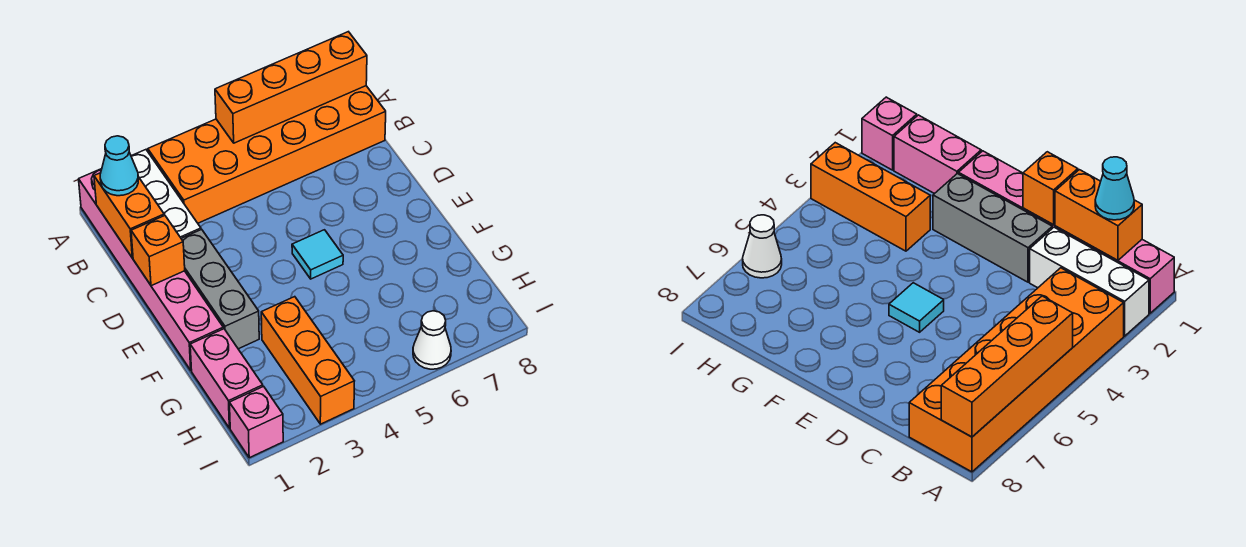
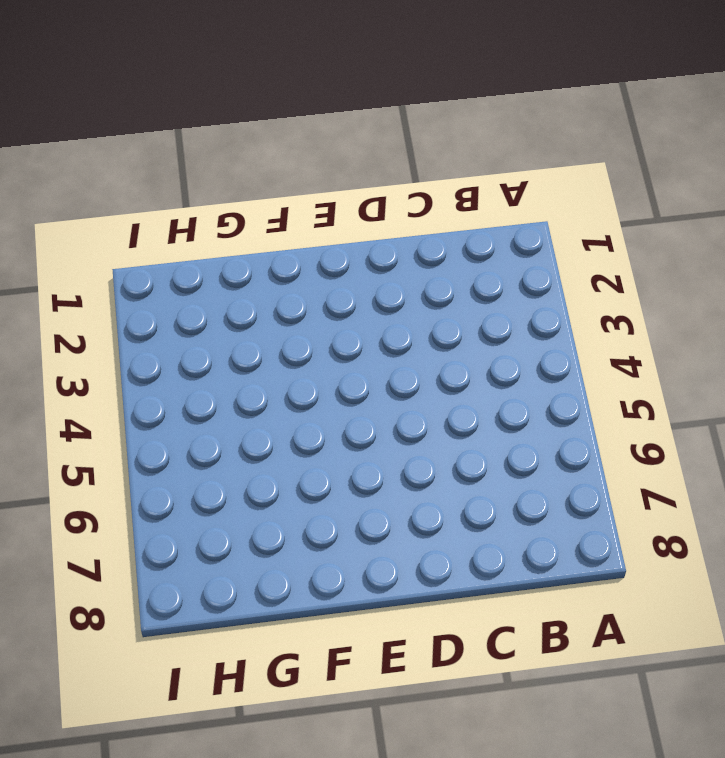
none -> pink 1x6 brick [79,169,223,370]
none -> white 1x3 brick [131,150,201,238]
none -> orange 2x6 brick [148,86,386,223]

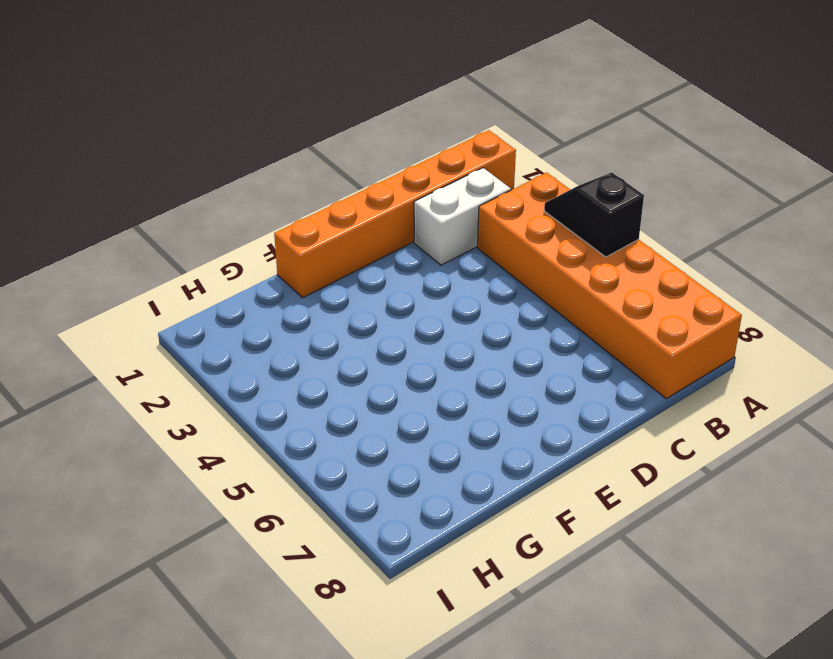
orange 1x6 brick [274,130,516,298] -> pink 1x6 brick [79,169,223,370]
black 1x2 slope [544,172,644,257] -> orange 1x4 brick [215,32,367,143]
white 1x2 brick [414,168,511,265] -> white 1x3 brick [131,150,201,238]
none -> grey 1x3 brick [181,229,259,349]
none -> cyan 1x1 tile [292,230,343,279]
none -> pink 1x2 brick [190,329,263,428]

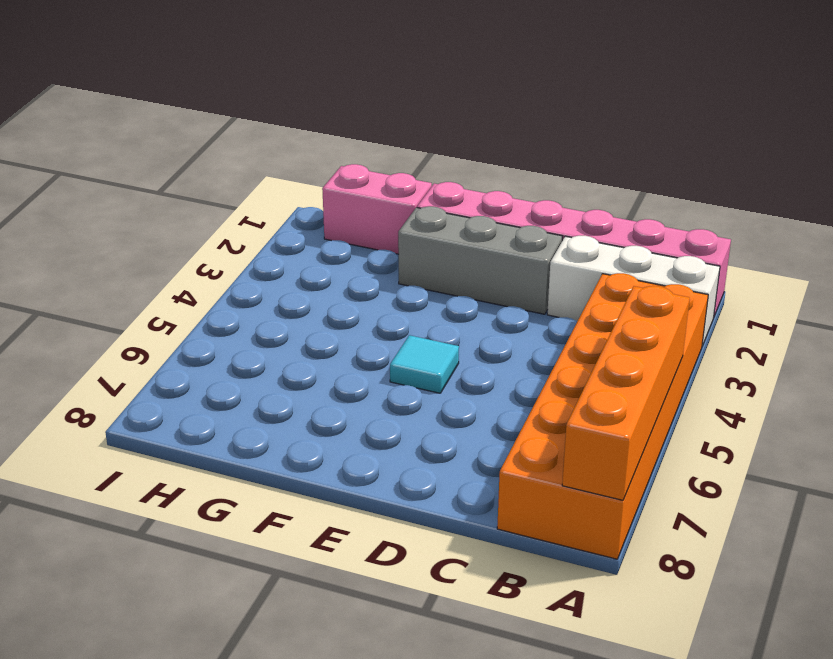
none -> orange 1x3 brick [261,297,354,424]
none -> pink 1x1 brick [229,386,283,458]
none -> white 1x1 cone [413,311,451,369]

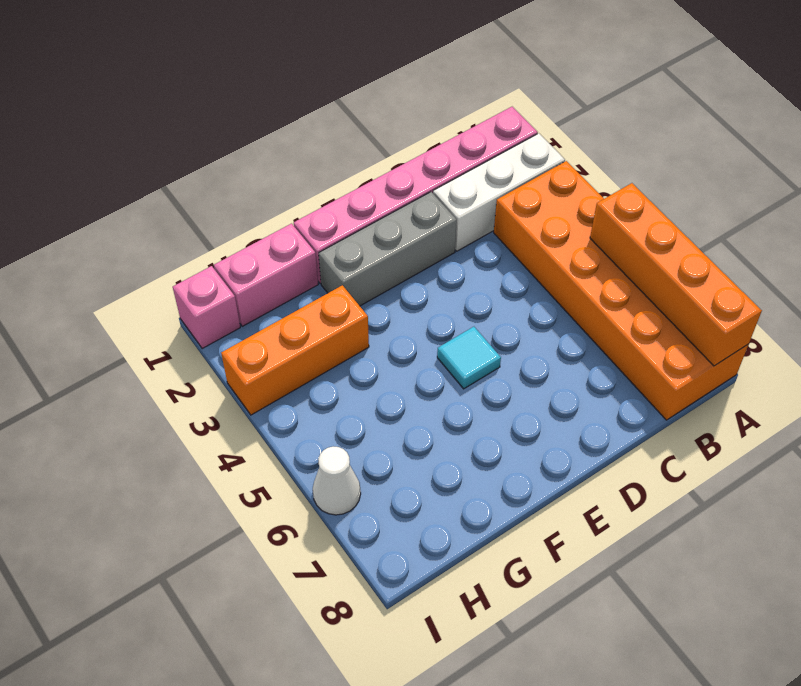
none -> orange 1x2 brick [94,173,164,258]
none -> orange 1x1 brick [131,215,185,286]
none -> cyan 1x1 cone [100,136,138,196]

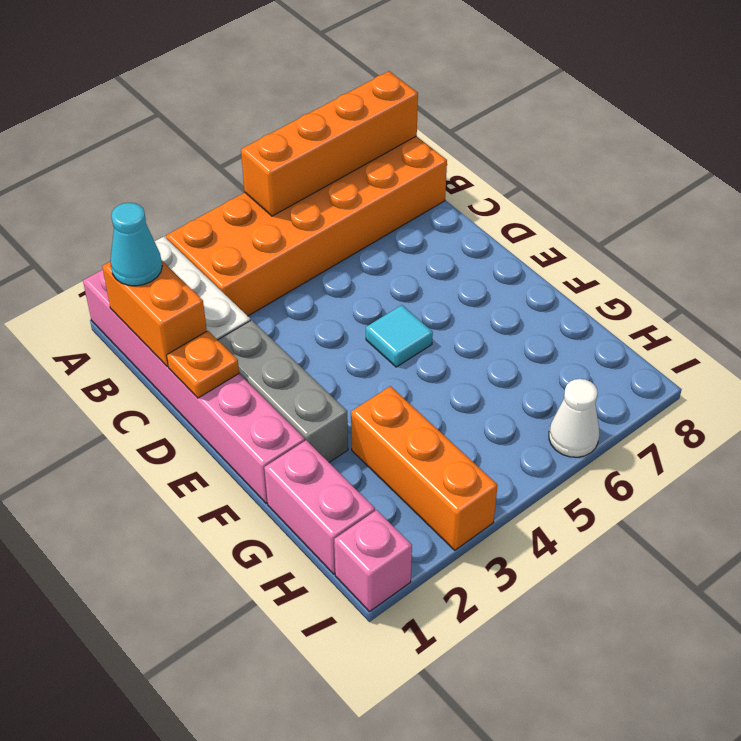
orange 1x1 plate [167,331,239,398] -> orange 1x1 brick [131,215,185,286]

